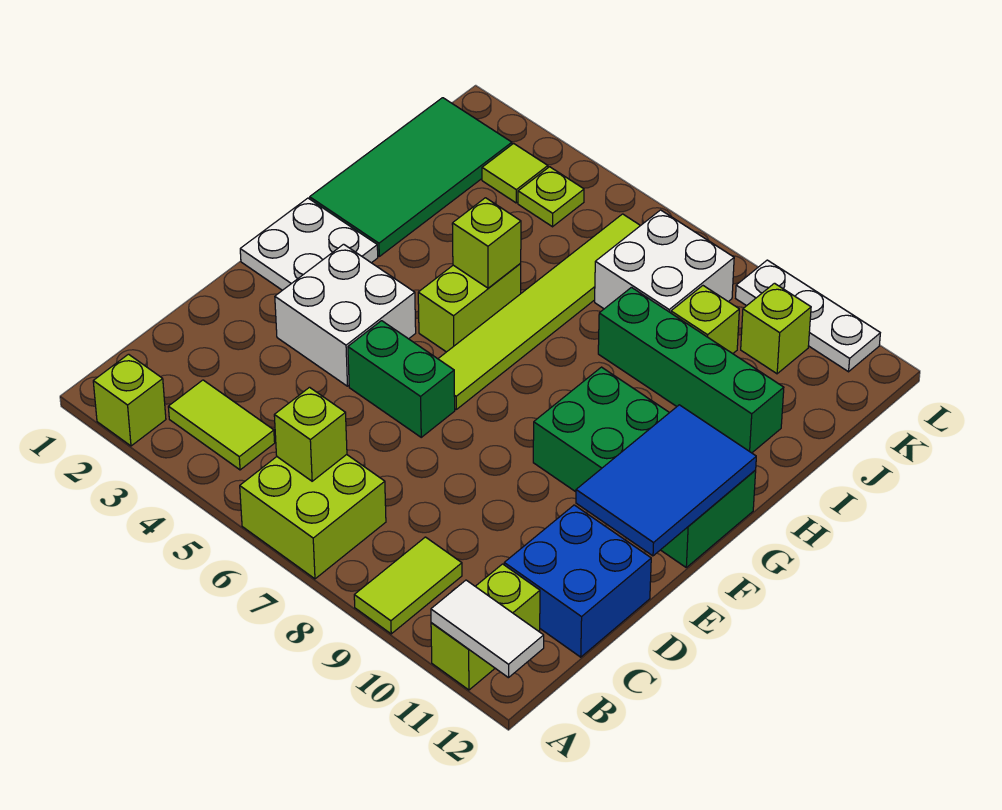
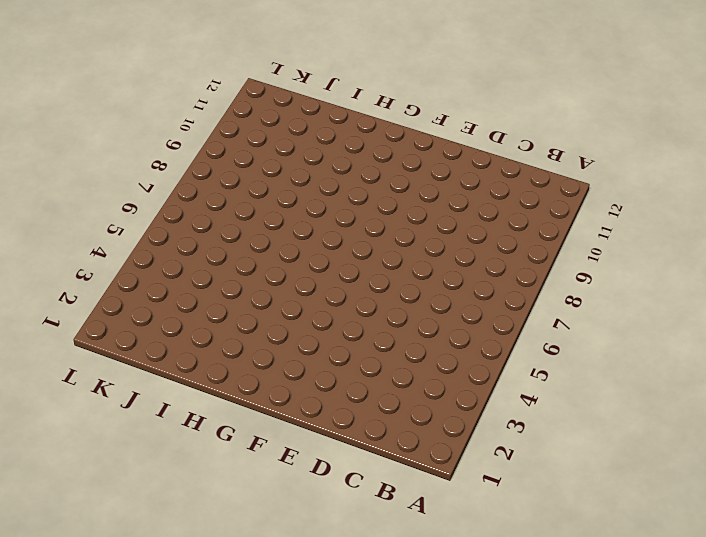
none -> lime 1x1 brick [93,354,166,446]
none -> lime 2x2 brick [240,455,386,579]
none -> lime 1x2 tile [354,537,462,634]

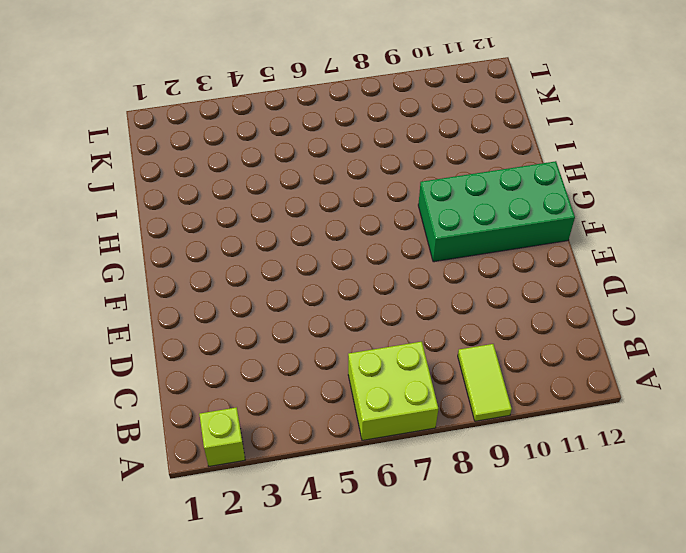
none -> lime 1x2 brick [431,564,540,690]
none -> lime 1x2 tile [168,380,275,470]
none -> blue 2x2 brick [504,505,651,657]

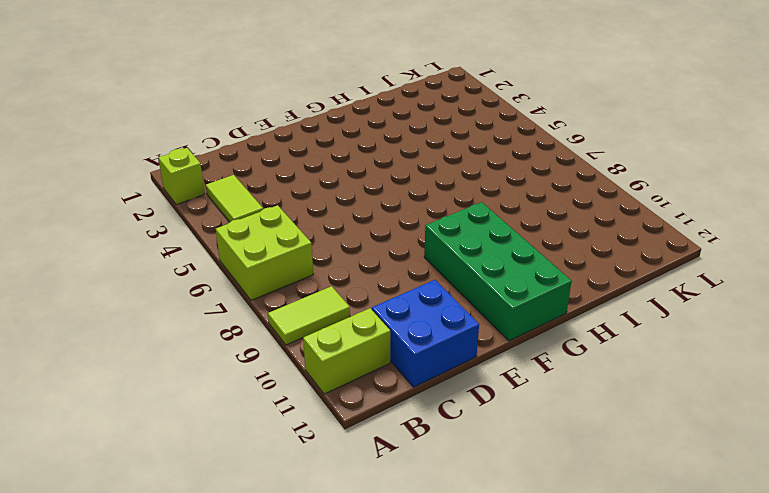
none -> white 2x2 brick [275,244,416,386]
none -> green 1x2 brick [348,321,455,437]
none -> white 2x2 plate [240,198,378,290]

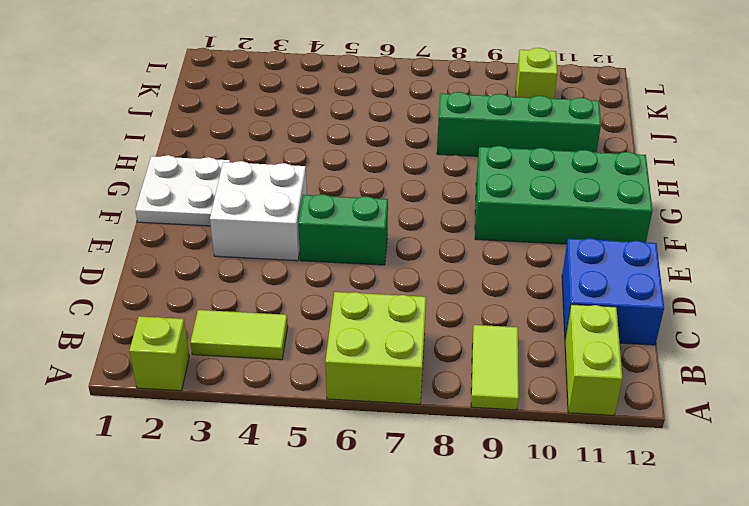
none -> lime 1x6 tile [438,214,641,409]
none -> lime 1x2 brick [418,263,521,352]
none -> green 2x4 tile [310,98,512,256]

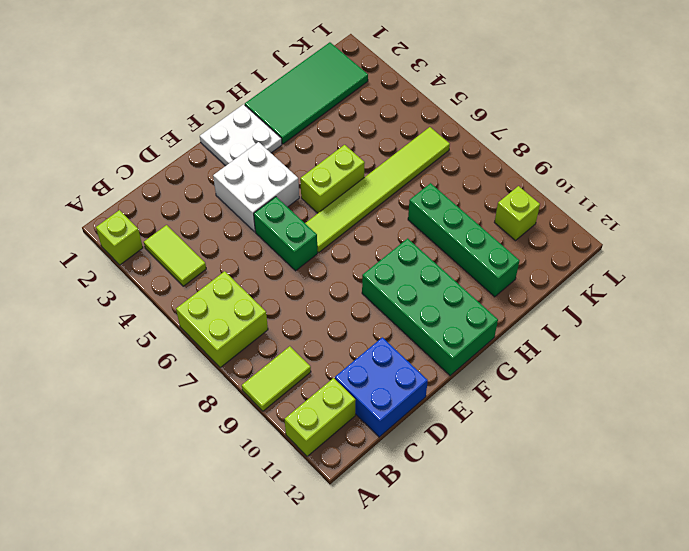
none -> white 2x2 brick [595,210,734,313]
none -> lime 1x1 brick [671,286,739,354]
none -> lime 1x1 tile [482,143,548,203]

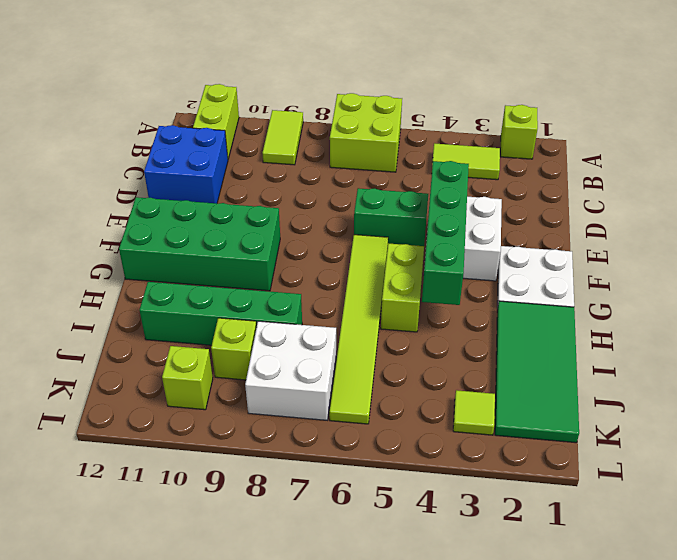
green 1x4 brick [422,161,469,305] -> none
none -> lime 1x1 plate [518,167,584,227]
none -> white 1x3 plate [736,260,880,372]
none -> white 1x2 tile [431,580,544,678]

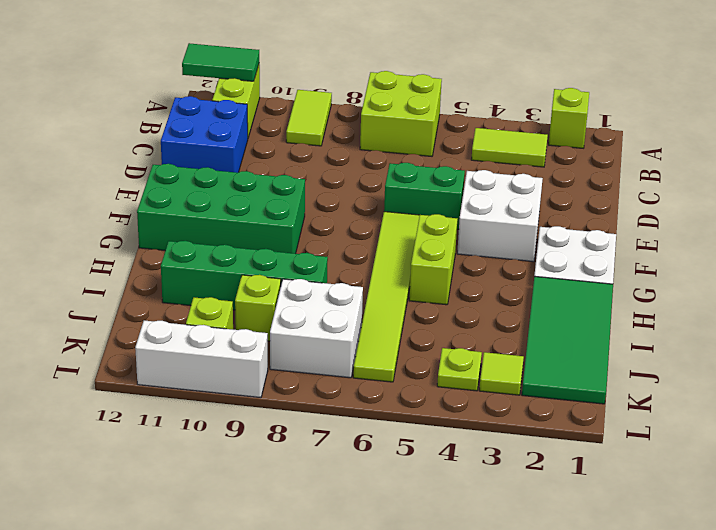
green 1x2 tile [182,43,259,81] -> white 1x2 tile [431,580,544,678]
white 1x3 brick [135,320,268,398] -> white 1x3 plate [736,260,880,372]
none -> lime 1x1 brick [274,387,347,481]
none -> blue 2x3 tile [576,405,756,556]
none -> lime 1x1 brick [452,198,521,288]

